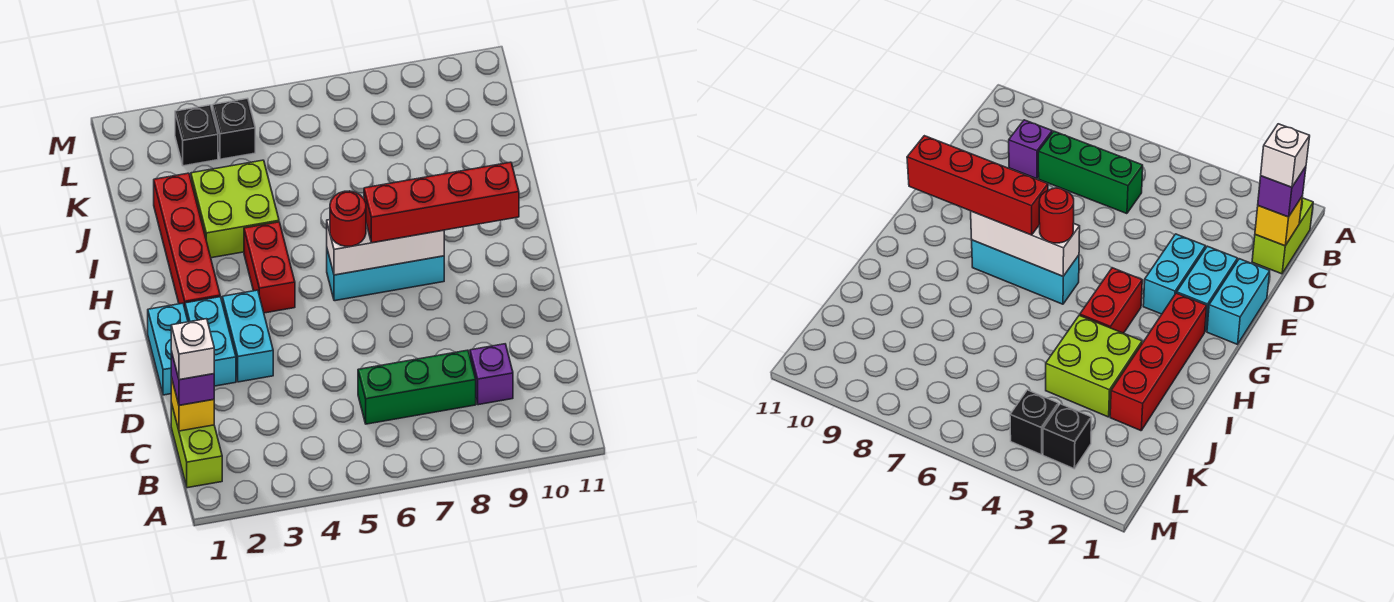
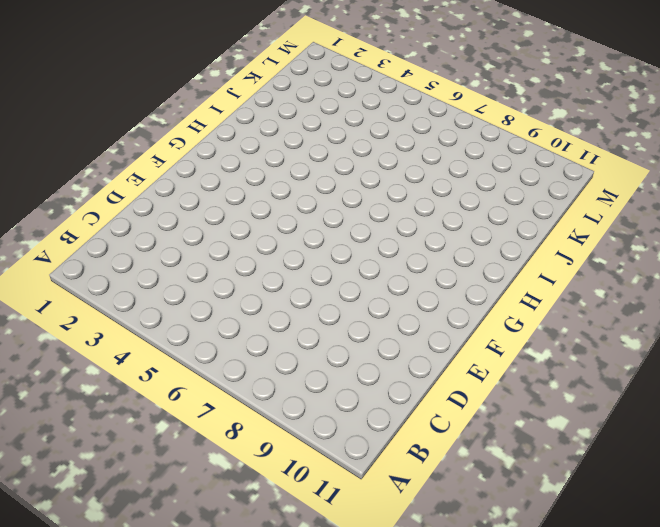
none -> lime 1x2 brick [171,403,222,488]
none -> green 1x3 brick [358,350,476,424]
none -> purple 1x1 brick [470,344,513,405]

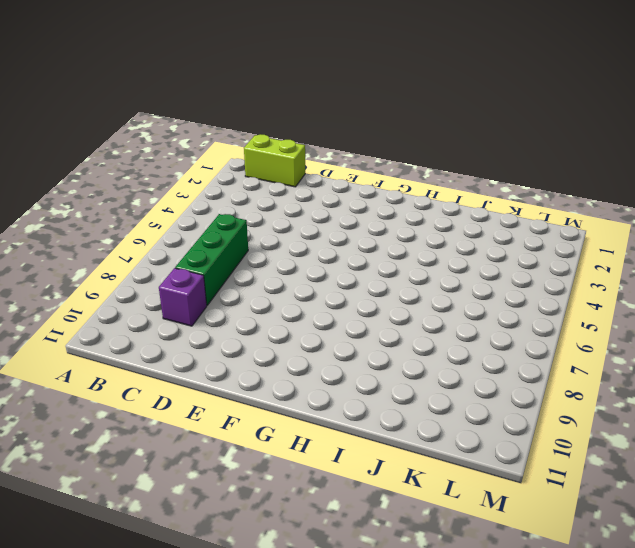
none -> cyan 1x2 brick [148,303,188,395]
none -> cyan 1x2 brick [185,297,236,386]
none -> cyan 1x2 brick [222,290,273,382]

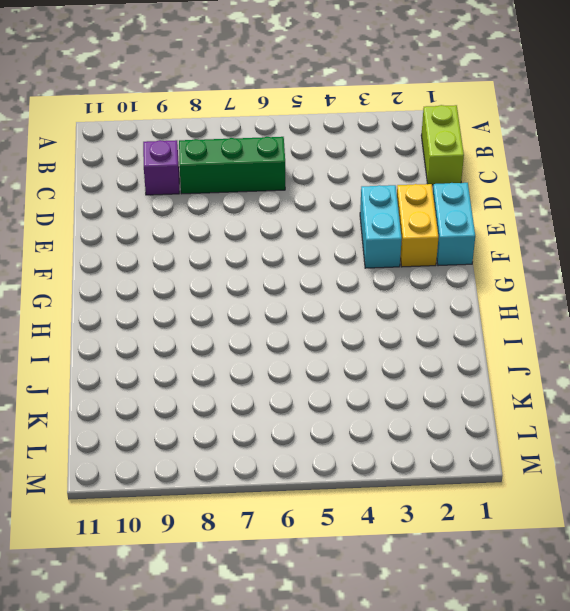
yellow 1x2 brick [397,184,439,267] -> cyan 1x2 brick [185,297,236,386]
none -> red 1x4 brick [154,173,220,308]
none -> red 1x2 brick [244,222,295,313]
none -> cyan 1x3 brick [327,250,444,301]

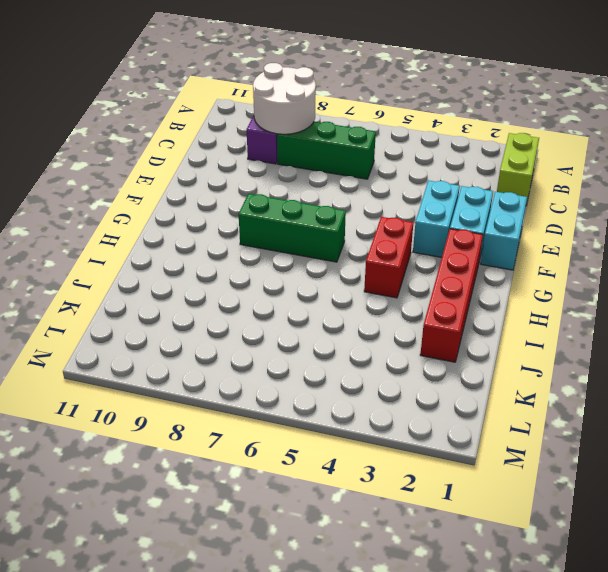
white 2x2 round brick [253,63,316,134] -> none
green 1x3 brick [239,194,346,262] -> cyan 1x3 brick [327,250,444,301]
none -> lime 2x2 brick [191,160,279,258]
none -> black 1x1 brick [175,105,218,166]
none -> black 1x1 brick [212,98,255,159]

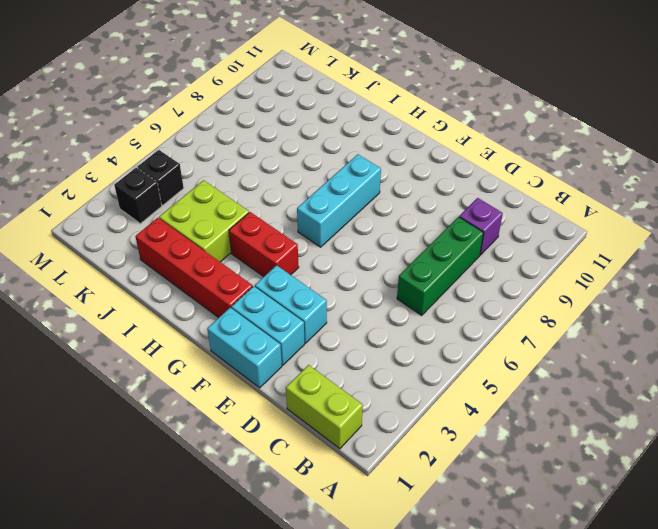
none -> yellow 1x1 brick [171,377,214,431]
none -> white 1x3 brick [327,220,444,275]
none -> purple 1x1 brick [171,351,214,405]

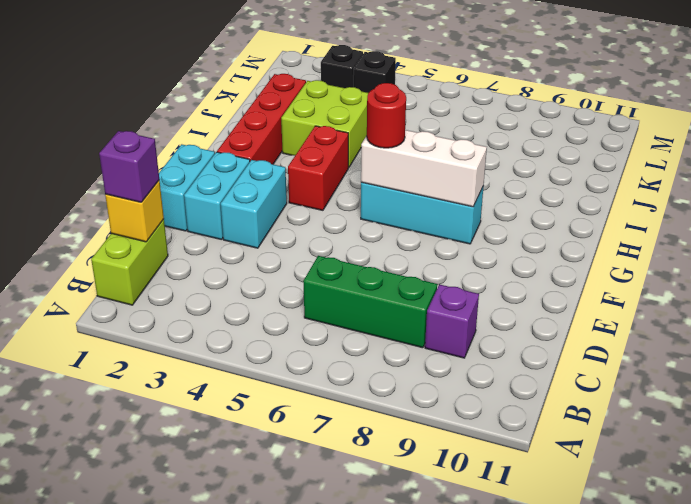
none -> red 1x4 brick [364,162,519,243]
none -> white 1x1 brick [171,319,214,380]

